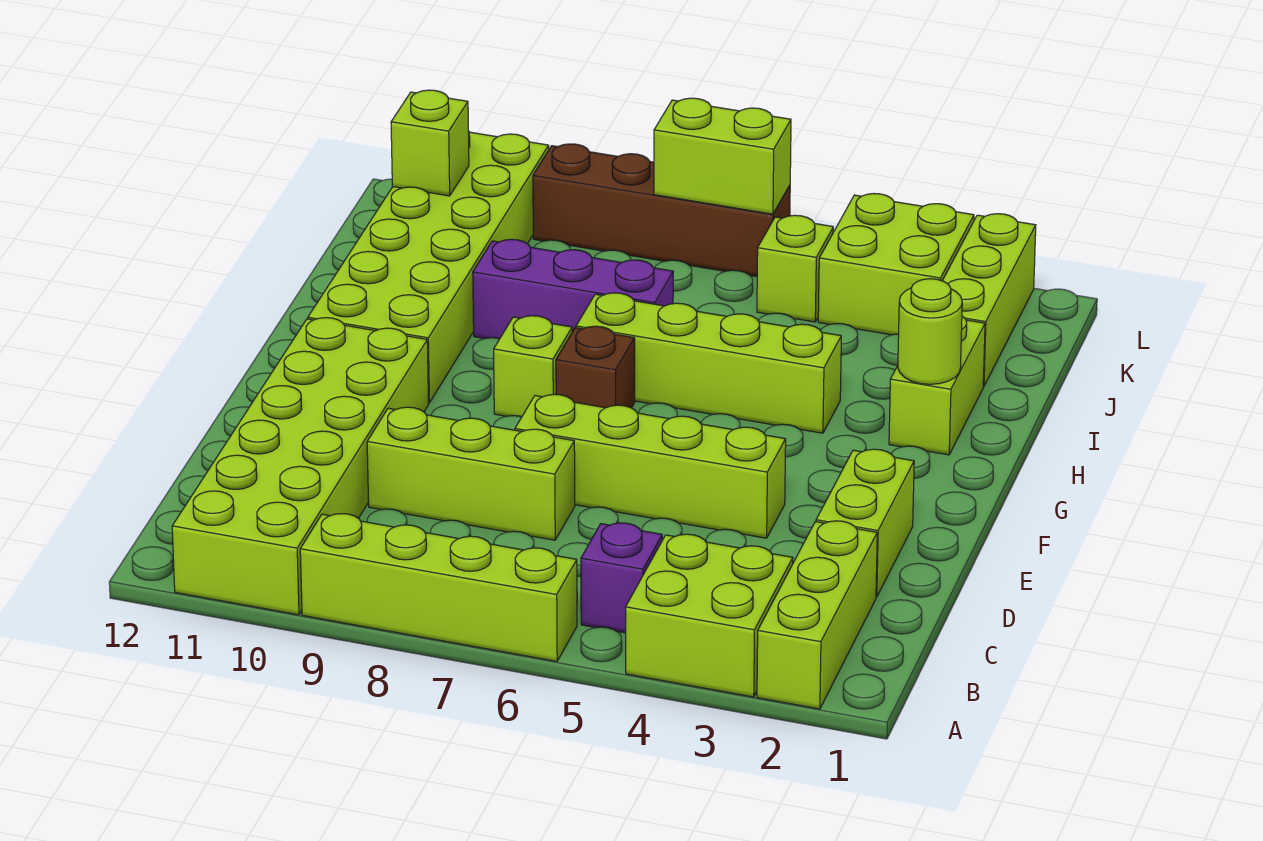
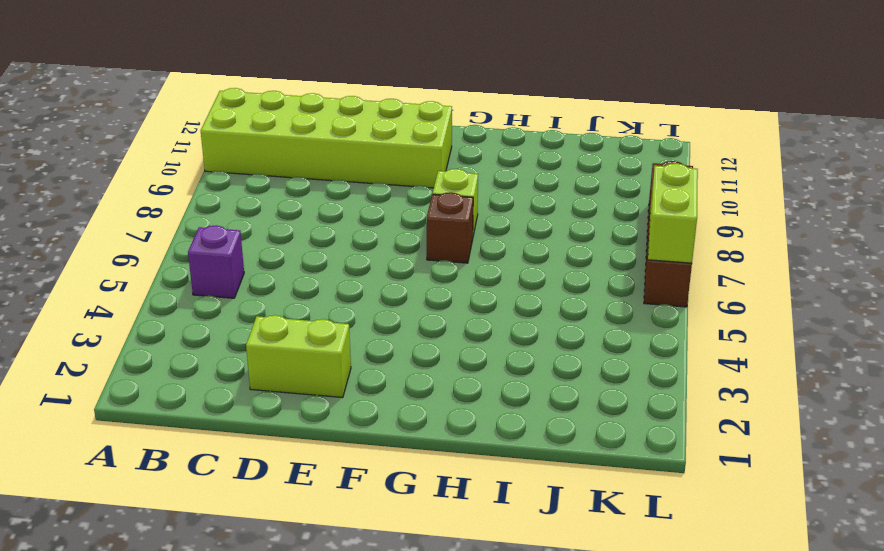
none -> lime 1x3 brick [757,521,877,709]
none -> lime 2x2 brick [626,534,793,697]
none -> lime 1x4 brick [300,514,577,661]

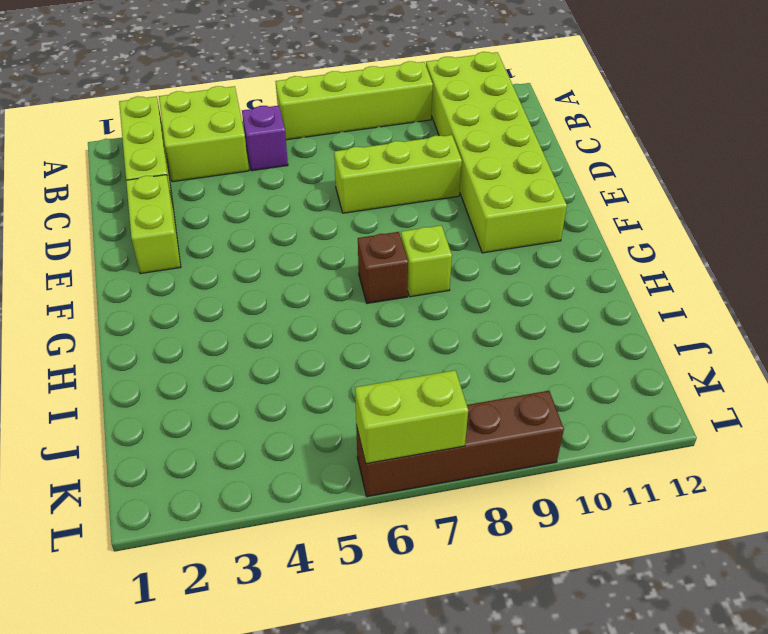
none -> lime 1x4 brick [515,394,786,538]
none -> lime 2x6 brick [308,131,549,403]
none -> lime 1x2 brick [889,316,985,455]

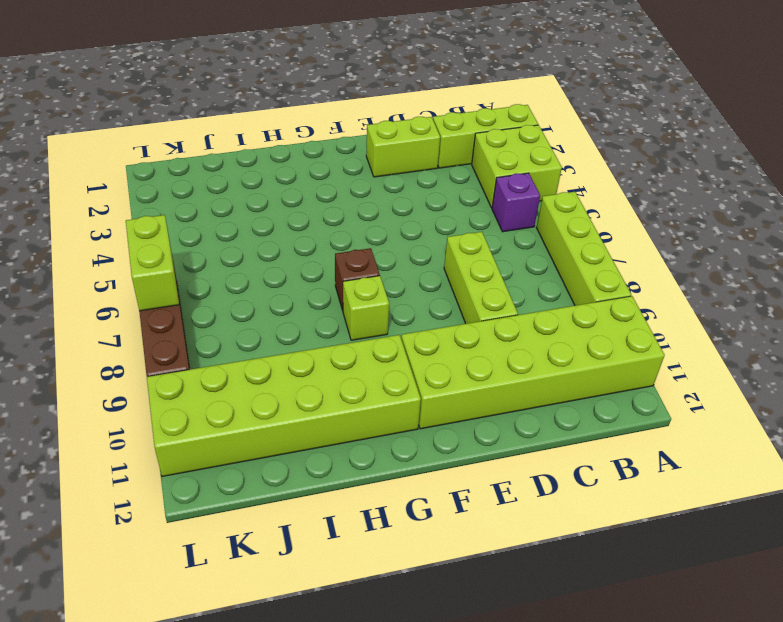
none -> lime 1x4 brick [515,394,786,538]
none -> lime 1x2 brick [889,316,985,455]
none -> lime 1x4 brick [576,293,841,433]

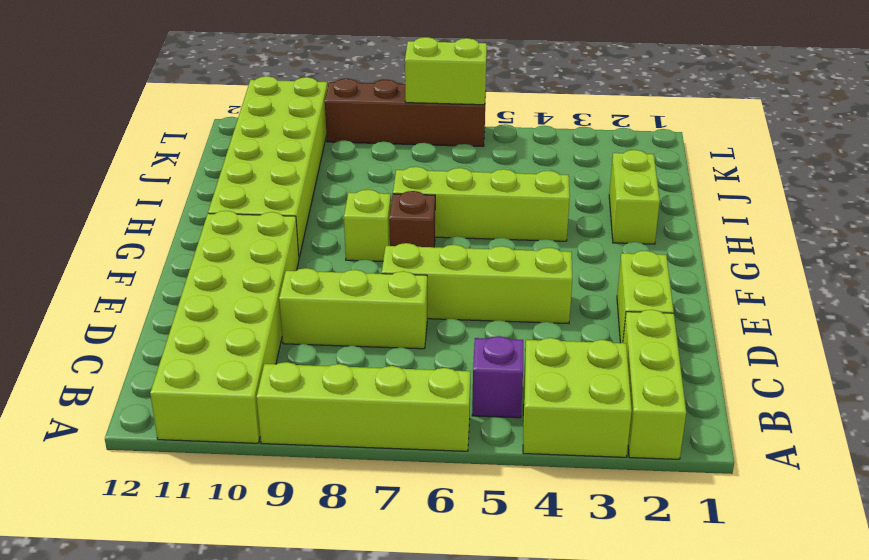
none -> purple 1x3 brick [473,239,673,339]
none -> lime 1x3 brick [943,214,1036,387]
none -> lime 2x2 brick [818,194,974,335]

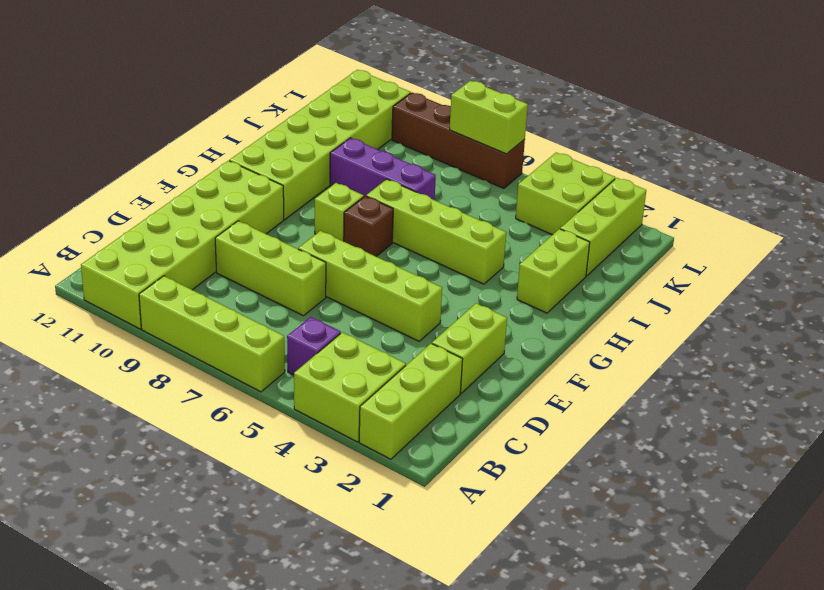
none -> lime 1x1 brick [757,215,833,322]
none -> lime 1x1 round brick [898,279,962,384]
none -> lime 1x1 brick [391,90,469,196]

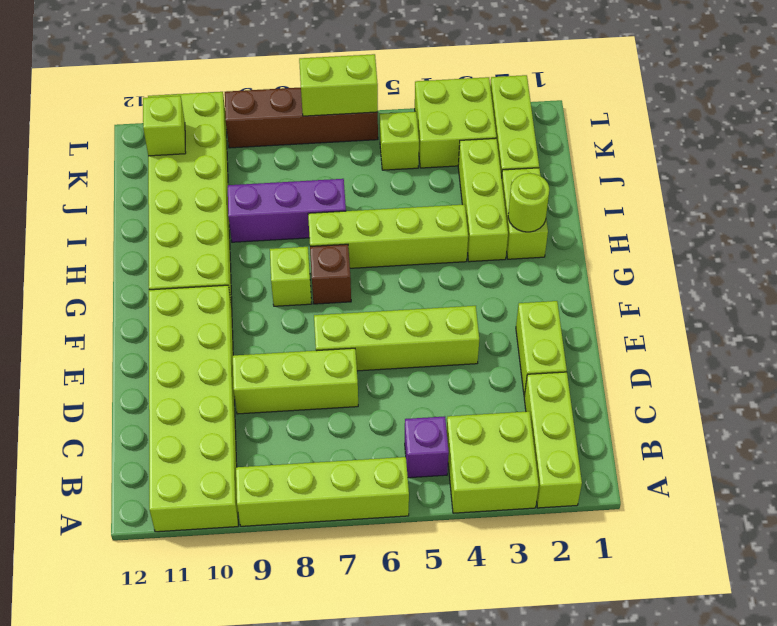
lime 1x3 brick [458,138,508,262] -> none

